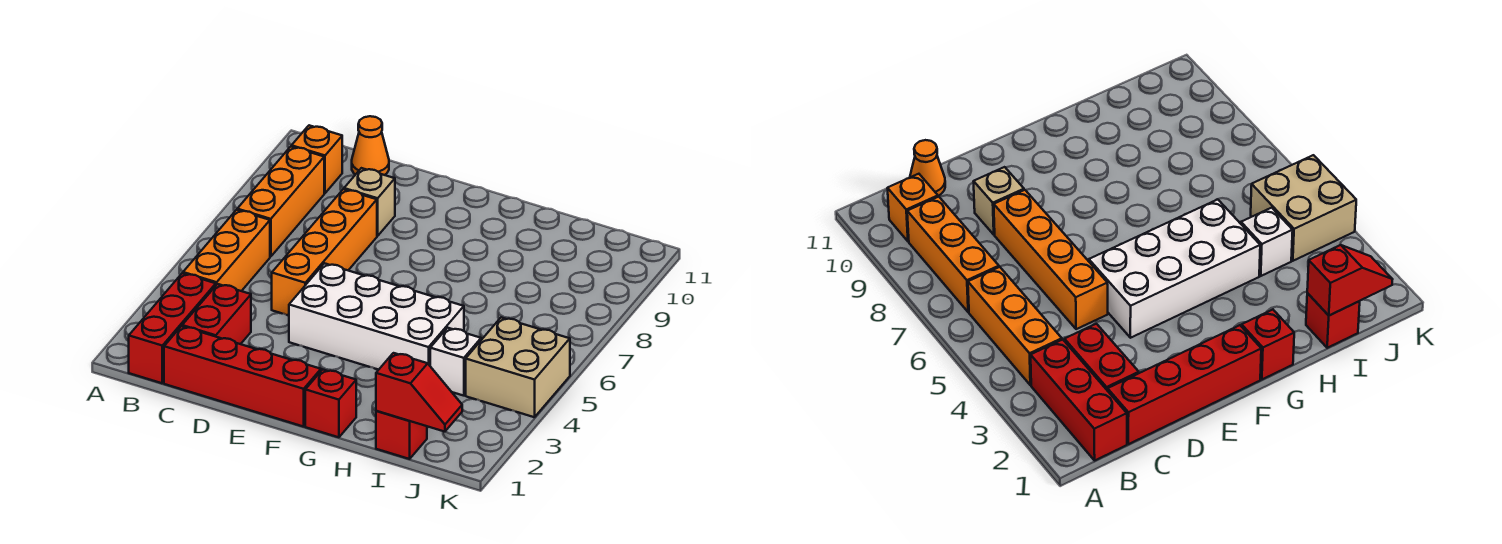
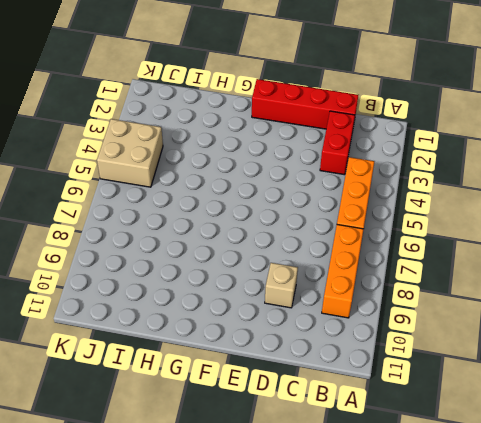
none -> red 1x3 brick [129,273,216,383]
none -> orange 1x1 brick [292,125,342,193]
none -> orange 1x1 cone [352,116,389,175]

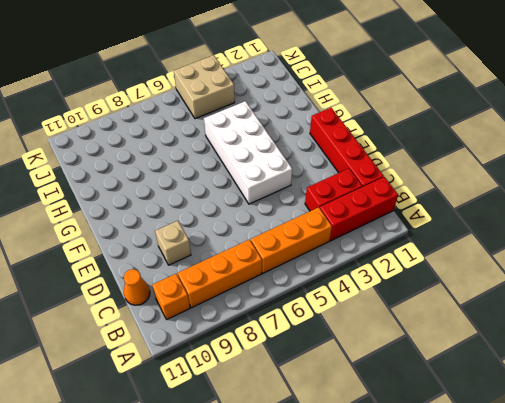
none -> orange 1x4 brick [272,189,377,315]
none -> red 1x1 brick [305,370,356,437]
none -> red 1x1 brick [376,411,427,459]

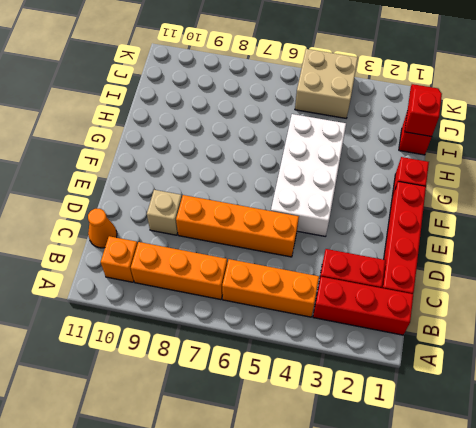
none -> white 1x1 brick [430,328,481,396]

